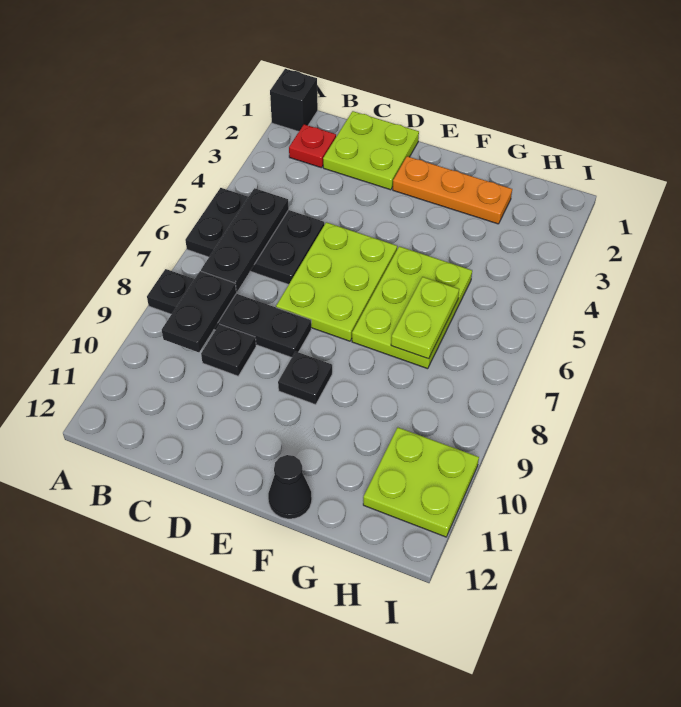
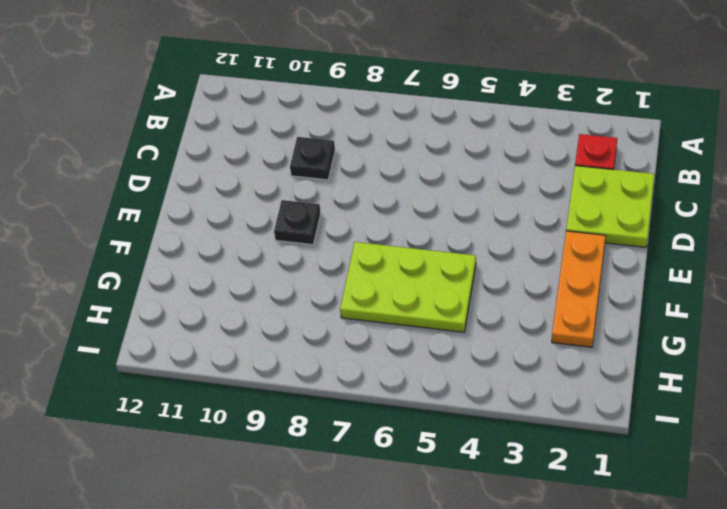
none -> black 1x1 brick [270,69,318,132]
none -> black 2x3 plate [185,188,324,285]
none -> black 1x4 plate [147,269,311,358]

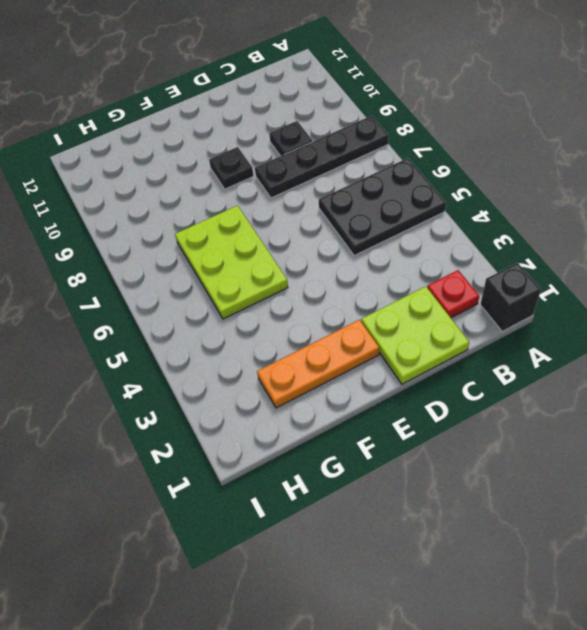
none -> lime 2x3 plate [276,222,397,341]
none -> black 1x1 cone [268,455,312,519]
none -> lime 2x2 plate [363,428,479,537]

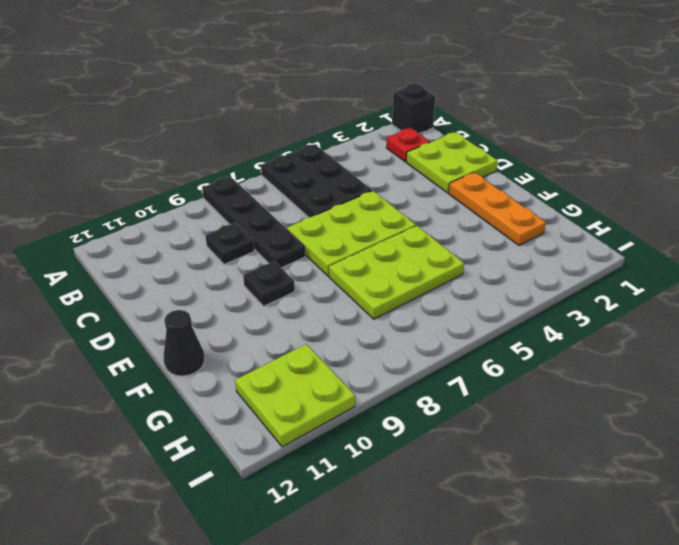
none -> black 1x3 plate [201,188,289,292]
none -> black 1x2 plate [162,271,236,352]
none -> lime 1x2 plate [391,277,459,359]

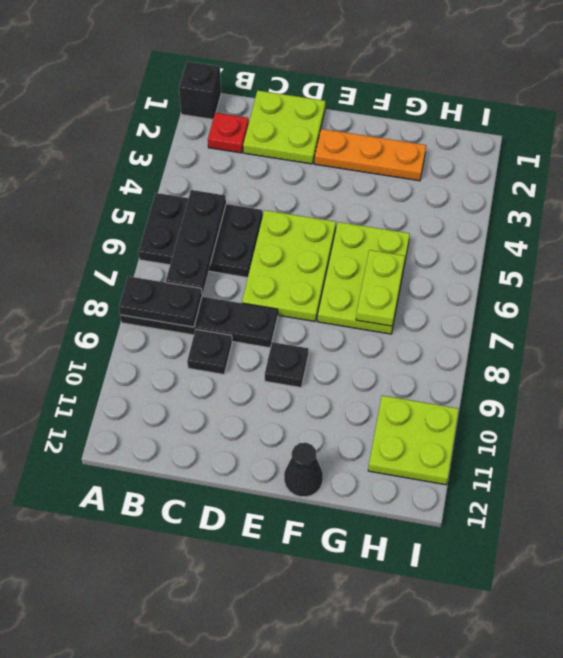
black 1x2 plate [119,276,202,327] -> black 1x2 plate turned to [162,271,236,352]

